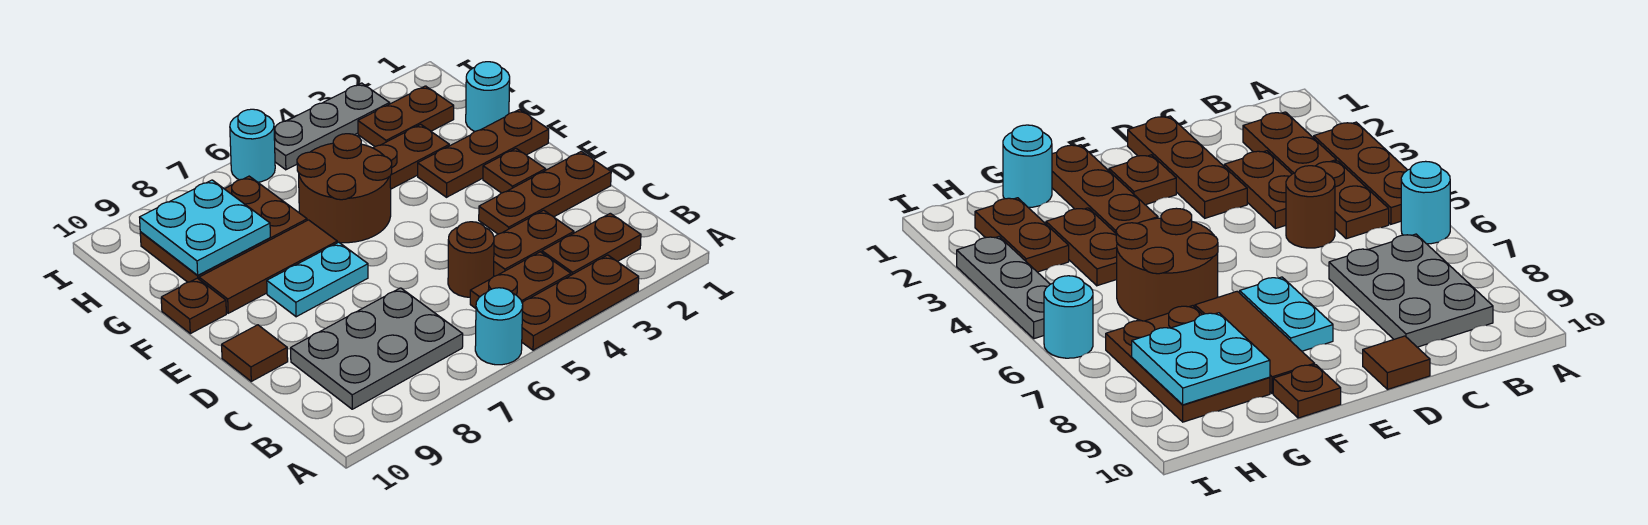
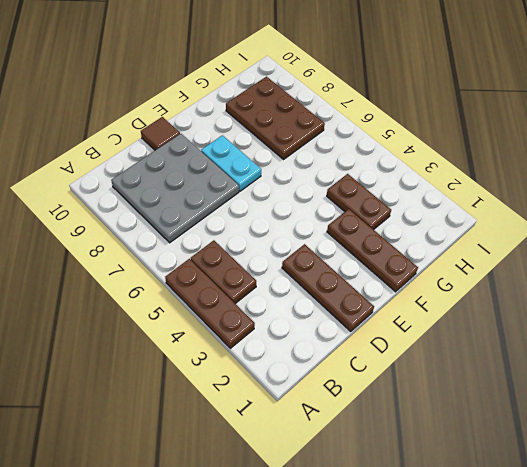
grey 3x3 plate [111,134,239,243] -> grey 2x3 plate [291,288,463,409]
none -> cyan 1x1 round brick [475,288,523,365]
none -> brown 1x2 plate [542,213,641,275]
none -> brown 1x2 plate [494,210,574,276]

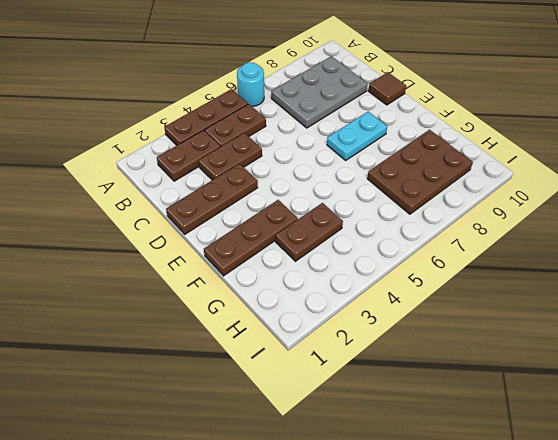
none -> brown 1x1 round brick [448,222,494,297]
none -> brown 1x1 plate [483,149,545,193]
none -> brown 2x2 round brick [297,134,392,243]

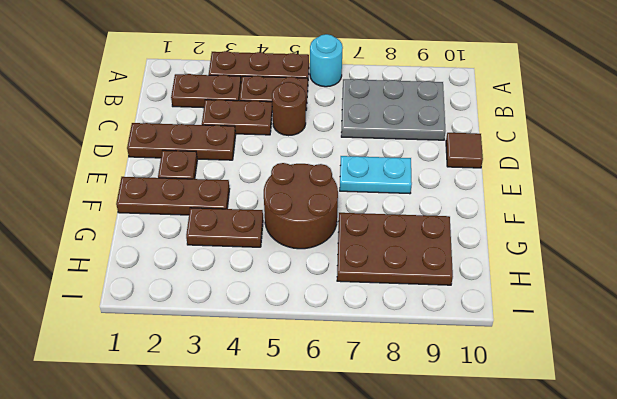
none -> brown 1x3 tile [199,220,337,313]
none -> brown 1x1 plate [161,278,226,334]
none -> cyan 1x1 round brick [466,62,510,132]

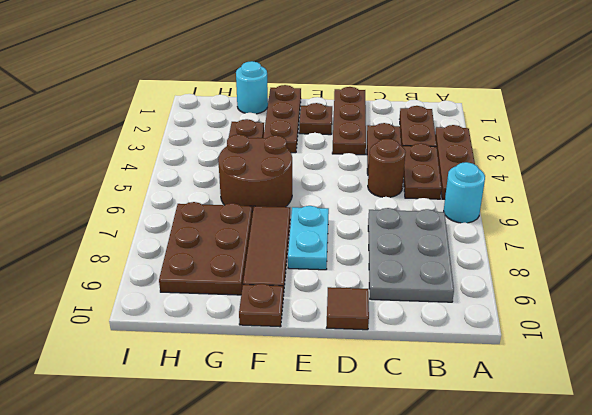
none -> brown 1x2 plate [358,86,454,147]
none -> grey 1x3 plate [274,83,390,170]
none -> cyan 1x1 round brick [230,109,275,182]

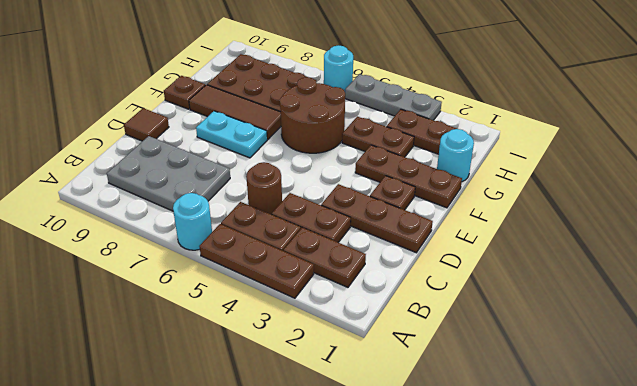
none -> cyan 2x2 plate [140,180,270,275]

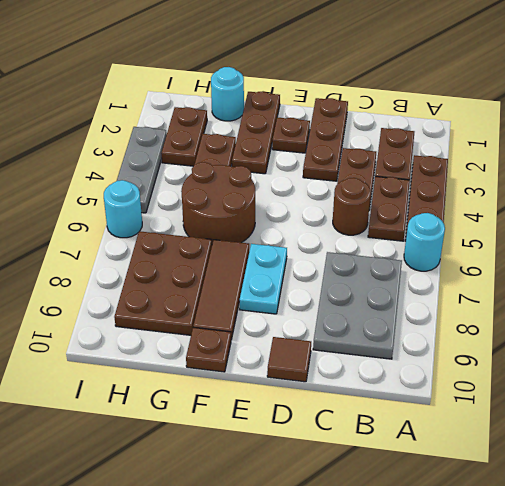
none -> cyan 2x2 plate [140,180,270,275]

